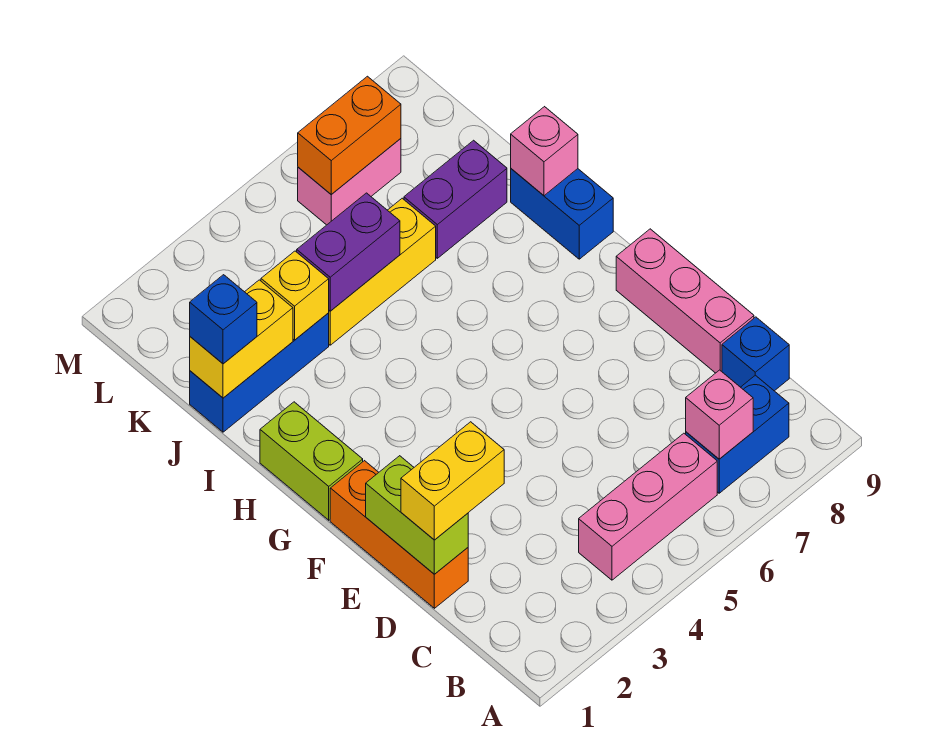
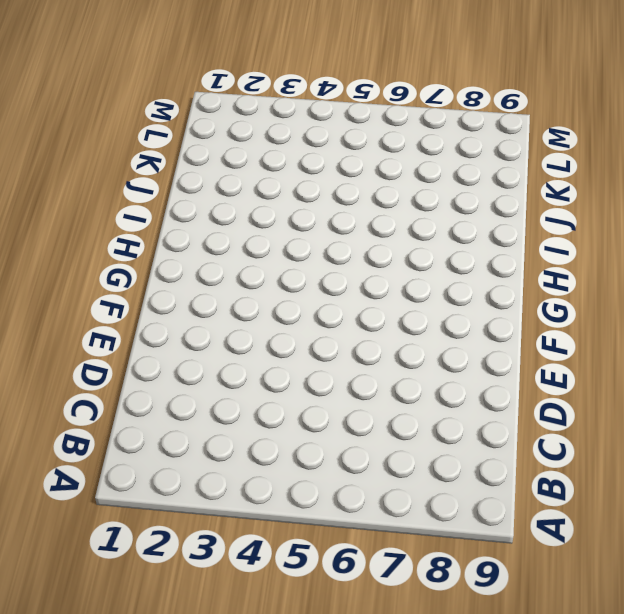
none -> pink 1x3 brick [579,433,717,580]
none -> blue 1x2 brick [686,375,789,493]
none -> blue 1x1 brick [722,317,789,391]

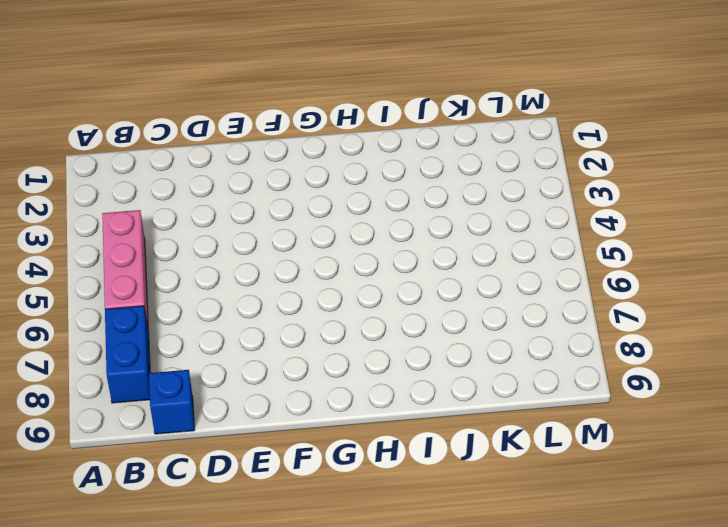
none -> orange 1x3 brick [330,461,468,608]
none -> pink 1x3 brick [616,229,754,373]
none -> lime 1x2 brick [260,402,363,520]

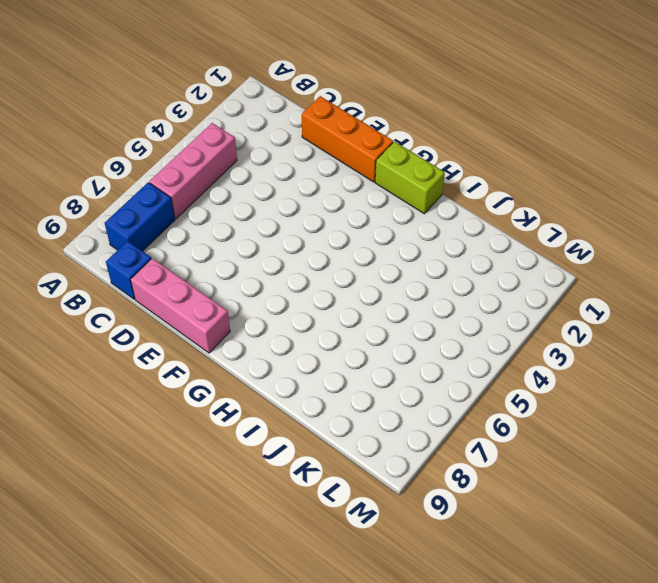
none -> blue 1x2 brick [511,169,613,259]
none -> blue 1x3 brick [190,313,329,432]
none -> yellow 1x3 brick [329,198,436,345]

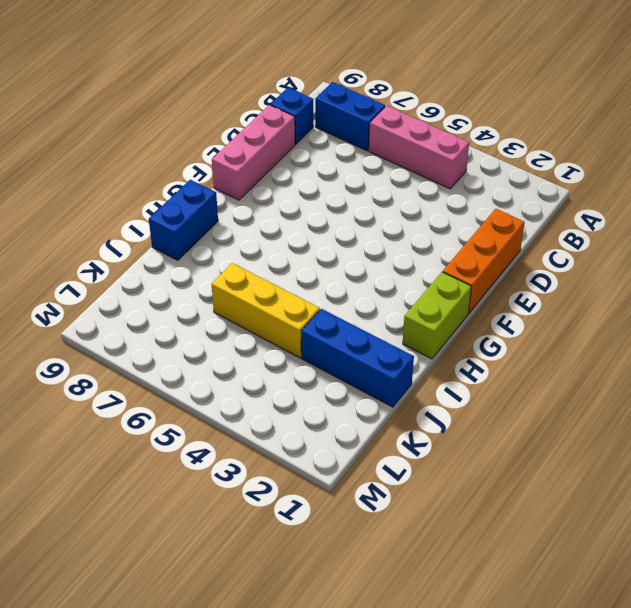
none -> purple 1x2 brick [404,140,507,258]
none -> pink 1x2 brick [298,139,401,225]
none -> pink 1x1 brick [686,370,753,459]

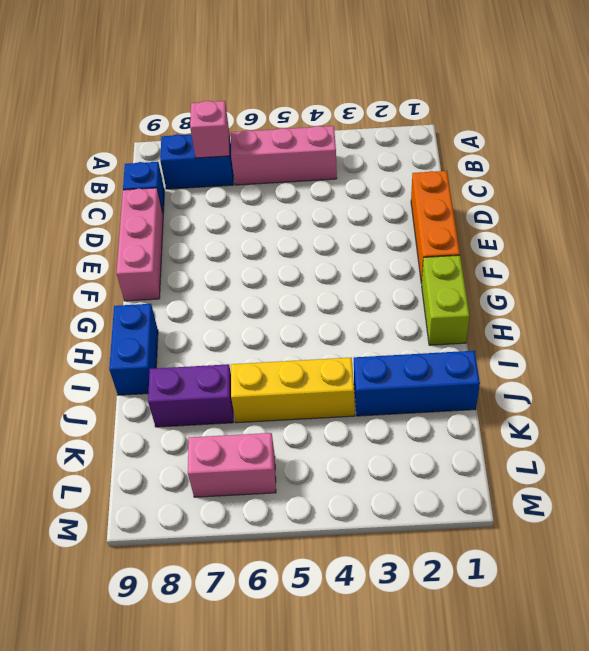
none -> lime 1x2 brick [366,456,468,574]
none -> pink 1x1 brick [511,107,578,196]
none -> yellow 1x2 brick [190,280,293,398]

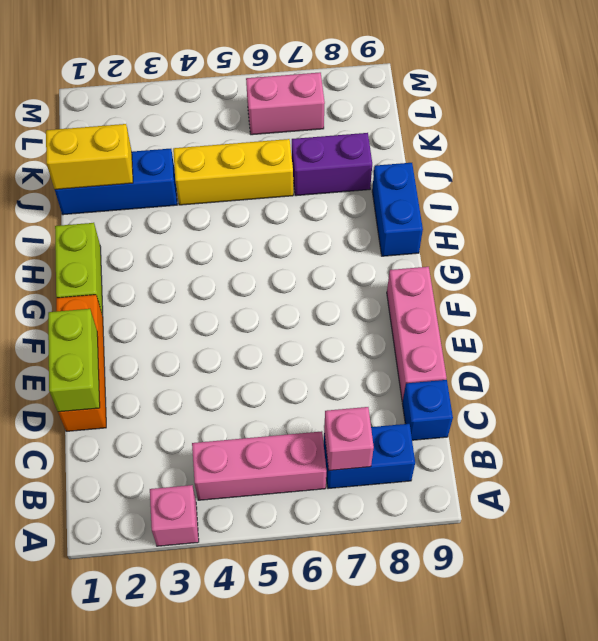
pink 1x1 brick [150,485,199,546] -> pink 1x1 brick moved to [511,107,578,196]
none -> yellow 1x1 brick [261,251,329,340]
none -> purple 1x2 brick [297,193,400,311]
none -> orange 1x2 brick [298,76,401,194]

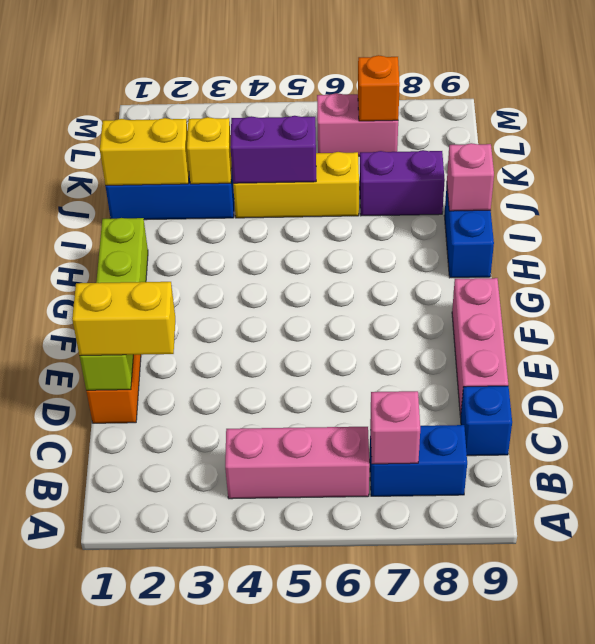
orange 1x1 brick [358,55,400,121] -> orange 1x2 brick [298,76,401,194]
none -> blue 1x1 brick [190,275,257,364]

